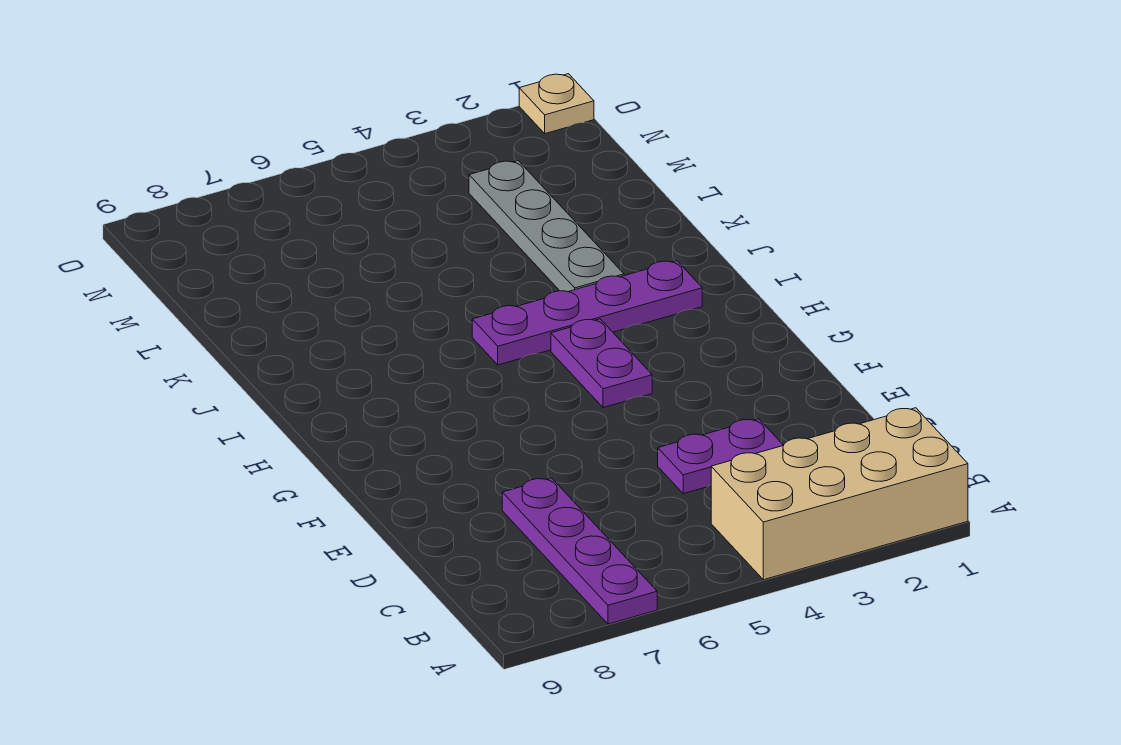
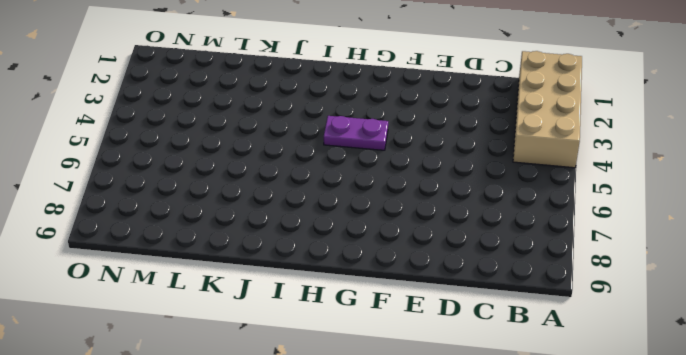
none -> purple 1x4 plate [502,478,657,624]
none -> purple 1x2 plate [658,419,783,494]

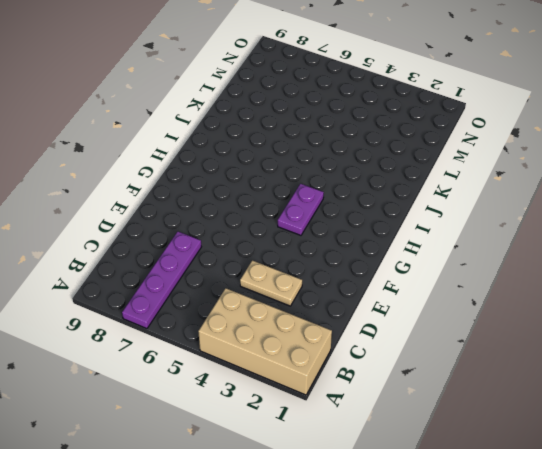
tan 1x2 plate [240,260,302,306] -> purple 1x2 plate [658,419,783,494]
none -> purple 1x4 plate [472,261,702,365]
none -> grey 1x4 plate [469,161,624,292]

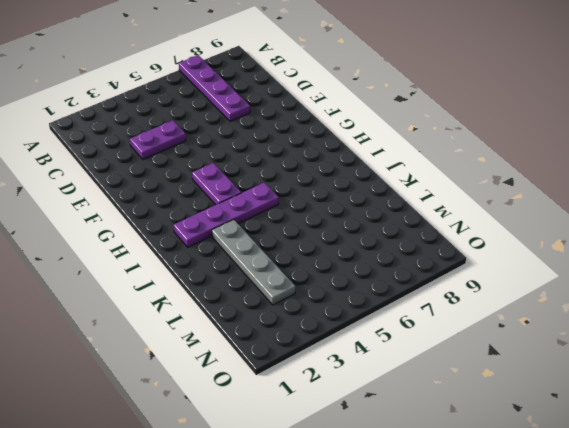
none -> tan 2x4 brick [711,408,968,580]
none -> tan 1x1 plate [519,74,594,134]

